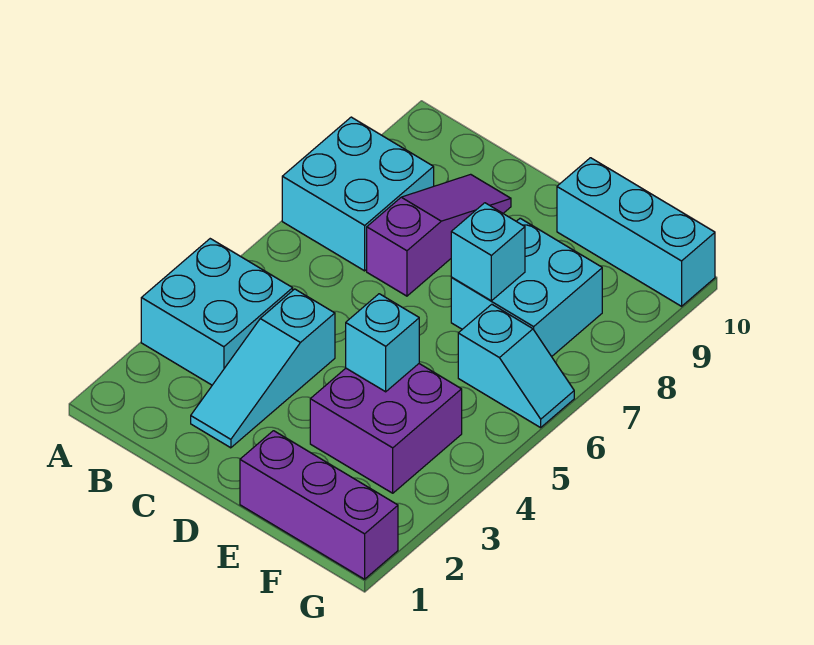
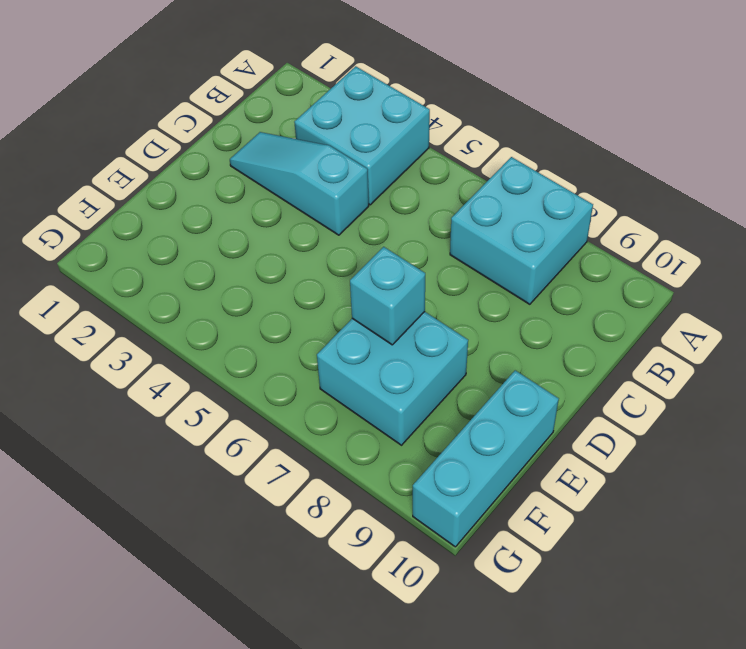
none -> purple 1x3 slope [367,174,511,296]
none -> purple 1x3 brick [240,431,398,579]

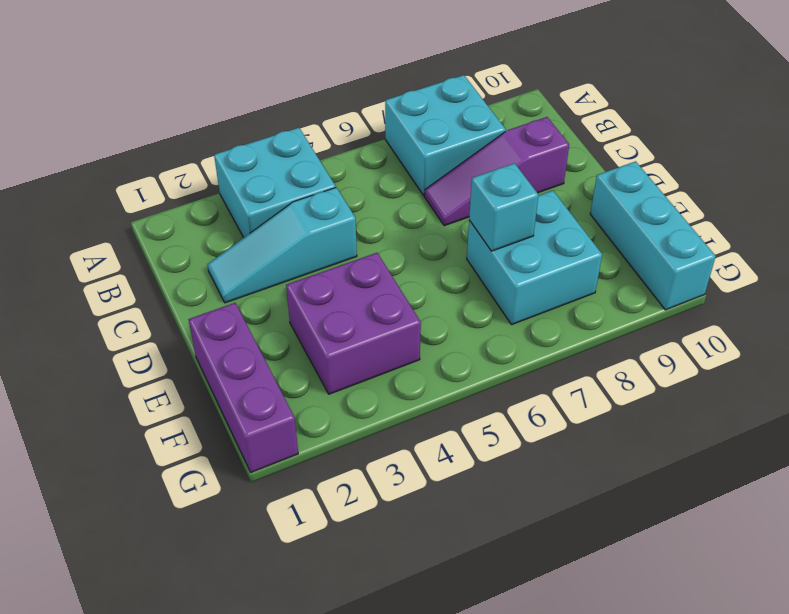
purple 1x3 slope [424,117,569,226] -> purple 1x3 slope turned to [367,174,511,296]
none -> cyan 1x2 slope [458,304,574,428]
none -> cyan 1x1 brick [346,294,419,392]

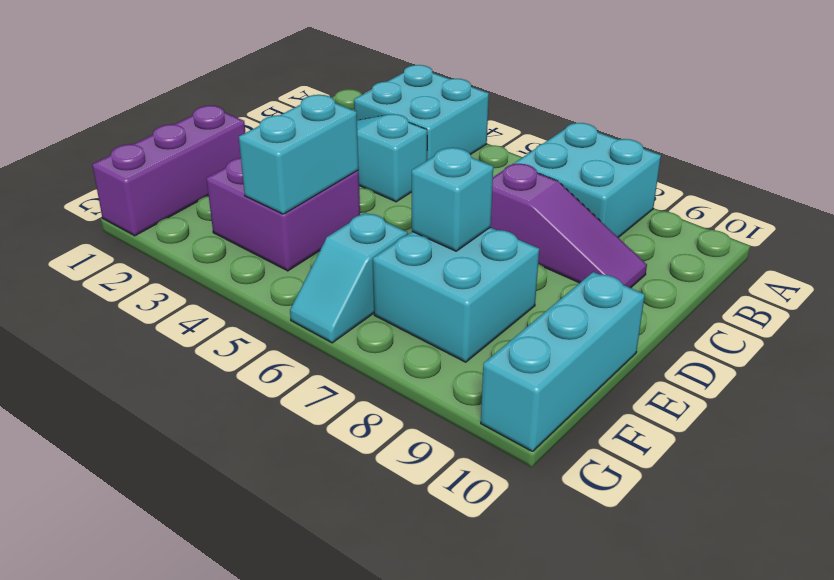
cyan 1x2 brick [239,95,359,214] -> cyan 1x1 brick [346,294,419,392]

